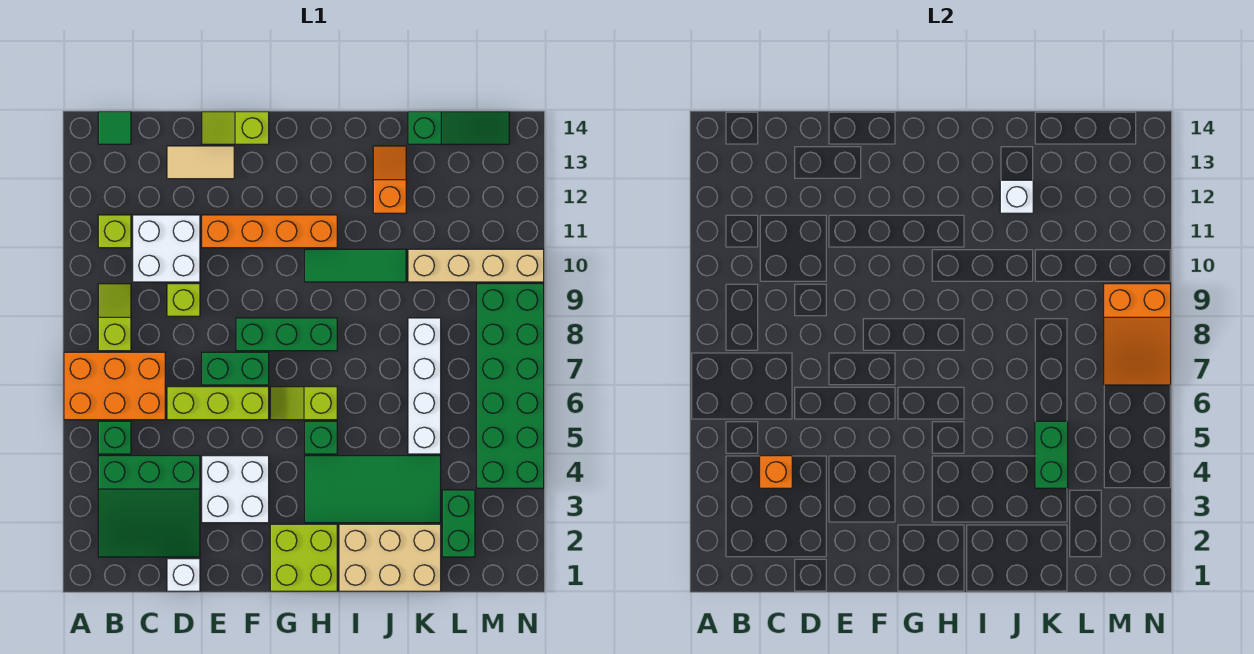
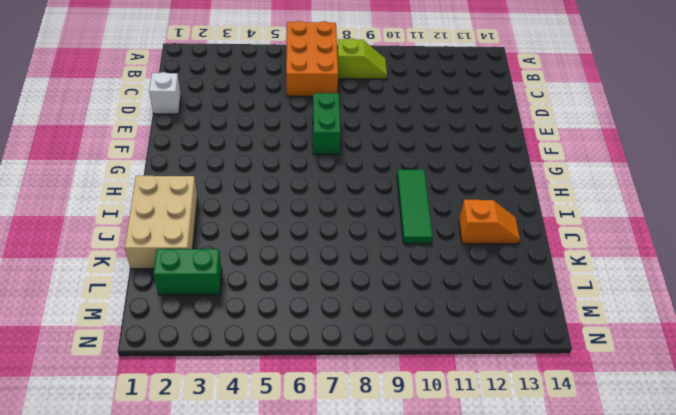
none -> green 3x3 slope [98,456,200,557]
none -> green 1x1 brick [98,421,131,454]
none -> lime 1x1 brick [98,215,131,248]
none -> green 1x1 tile [98,112,131,144]

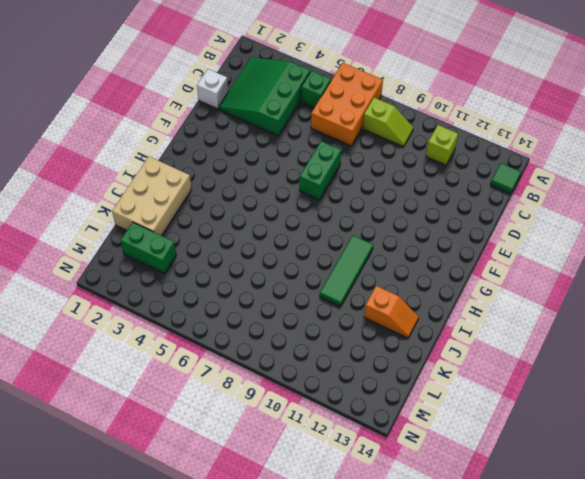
none -> white 2x2 brick [133,215,200,282]
none -> lime 1x3 brick [167,387,269,420]
none -> lime 1x1 brick [167,284,200,316]
none -> tan 1x2 tile [167,146,234,179]

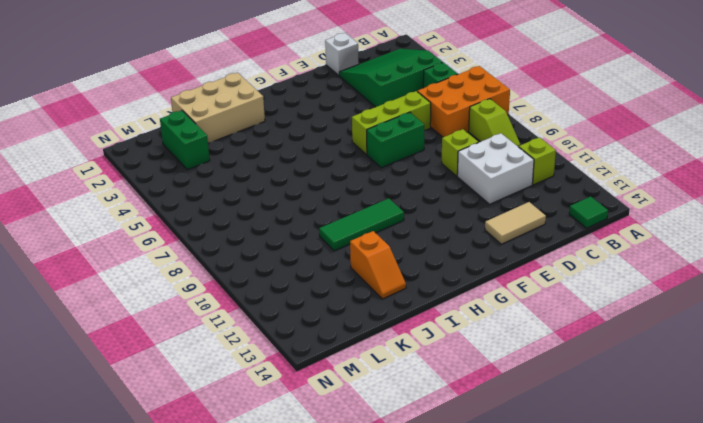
none -> white 2x2 brick [202,456,269,523]
none -> orange 1x4 brick [202,215,337,248]
none -> lime 1x2 slope [202,112,269,144]
none -> green 1x3 brick [236,318,337,351]

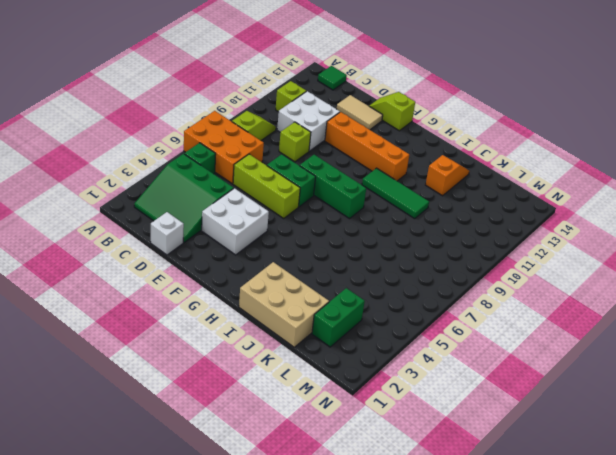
none -> lime 2x2 brick [270,524,337,591]
none -> lime 1x2 slope [270,387,337,420]
none -> green 2x4 tile [305,456,441,523]
none -> green 1x1 brick [305,421,337,454]

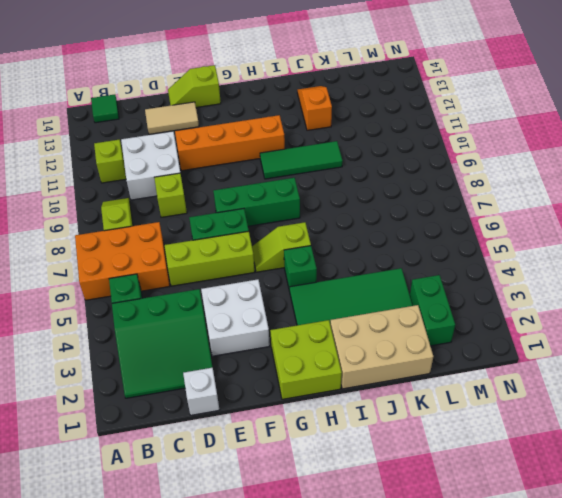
none -> white 1x4 brick [408,318,441,454]
none -> tan 1x4 brick [408,249,544,282]
none -> green 1x3 slope [408,112,509,144]
none -> green 2x6 brick [477,284,544,488]

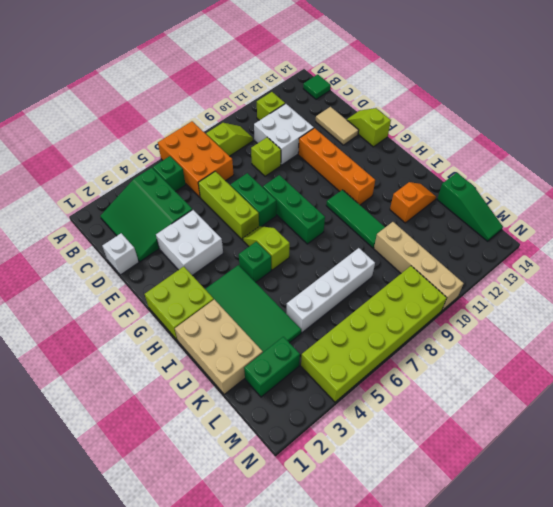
lime 2x6 brick [301,266,447,402] -> green 2x6 brick [477,284,544,488]
none -> orange 1x1 brick [760,456,792,488]
none -> white 1x1 brick [1000,180,1033,213]
none -> green 1x2 brick [1035,421,1068,488]
none -> orange 2x3 slope [1104,284,1171,385]

